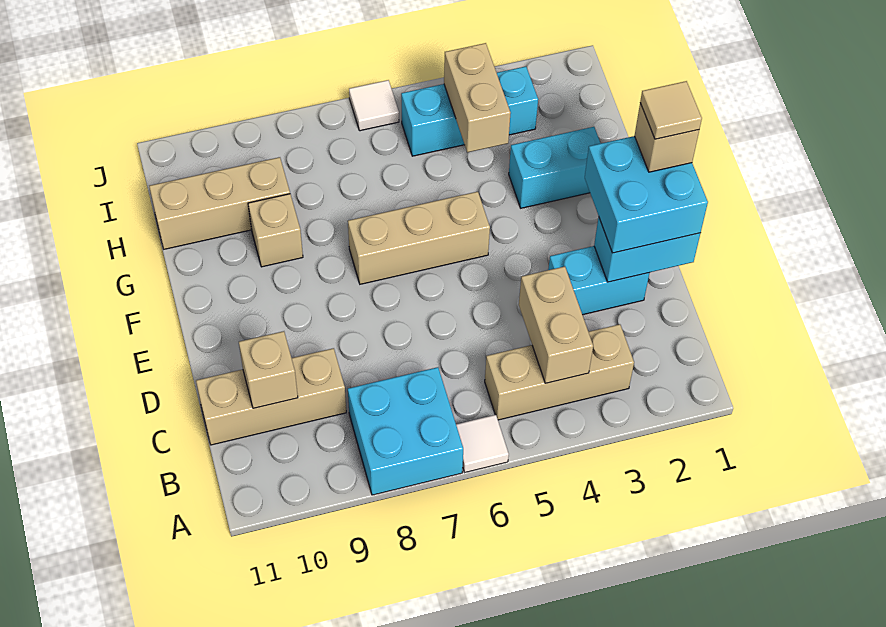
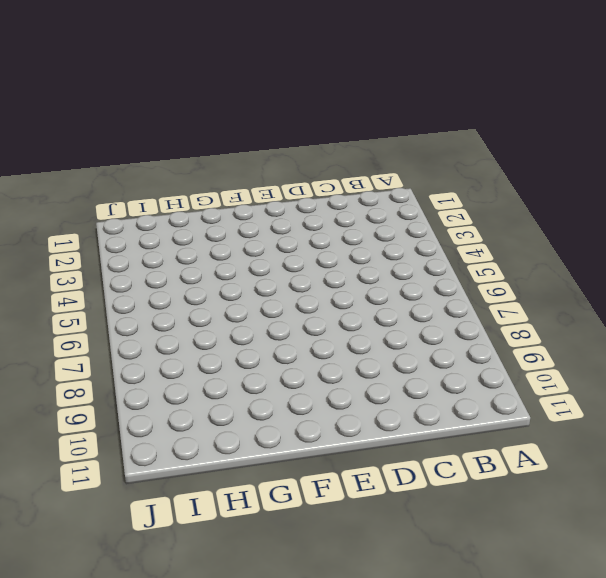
none -> white 1x1 tile [456,415,509,472]
none -> cyan 2x2 brick [348,367,463,495]
none -> tan 1x3 brick [485,324,634,420]

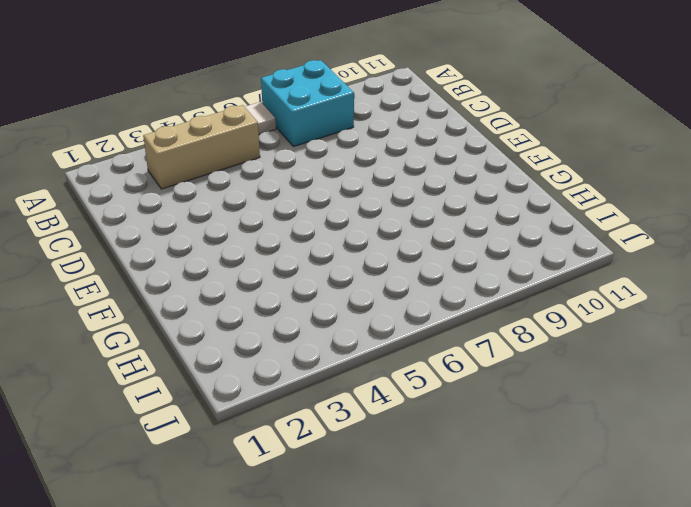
none -> tan 1x3 brick [196,348,346,445]
none -> cyan 1x2 brick [548,246,649,315]
none -> tan 1x3 brick [348,192,490,284]

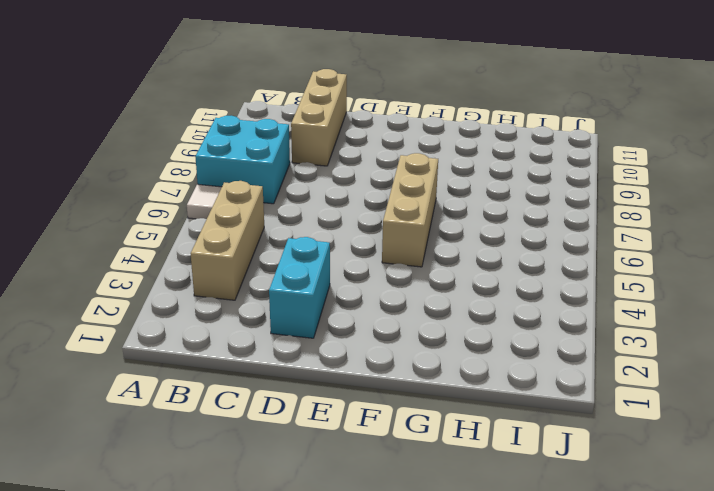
none -> cyan 1x2 brick [509,127,601,208]
none -> tan 1x1 brick [248,194,303,267]
none -> tan 1x3 brick [149,157,290,249]

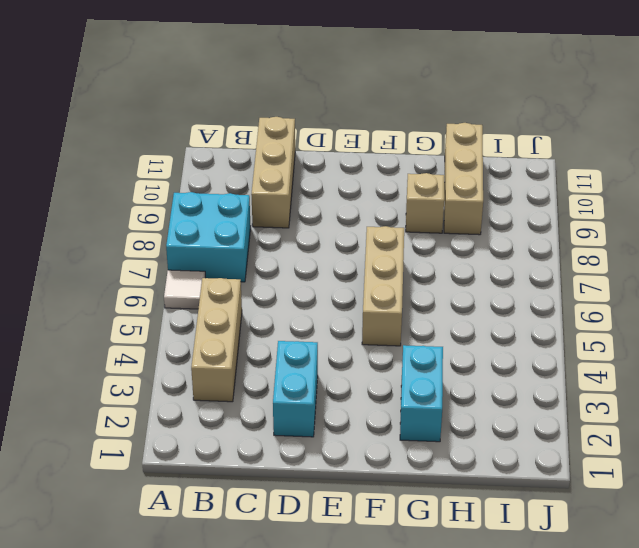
none -> cyan 1x3 brick [401,66,538,156]
none -> white 1x1 tile [349,80,399,131]
none -> tan 1x2 brick [519,266,593,383]

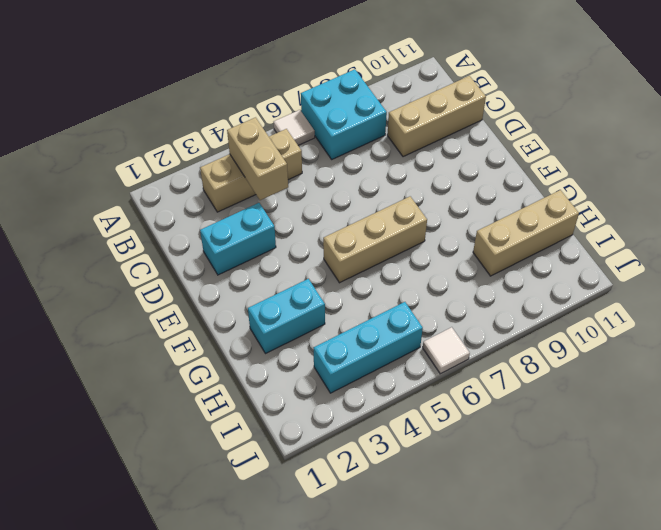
none -> tan 1x1 brick [248,194,303,267]
none -> tan 1x1 brick [239,331,298,408]
none -> cyan 1x2 brick [594,217,700,282]

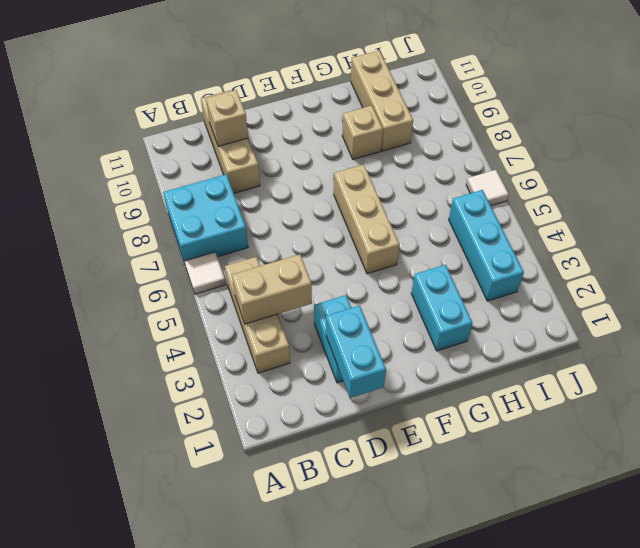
none -> tan 1x2 brick [444,43,511,152]
none -> cyan 2x2 brick [585,136,708,253]
none -> tan 1x1 brick [635,103,699,172]

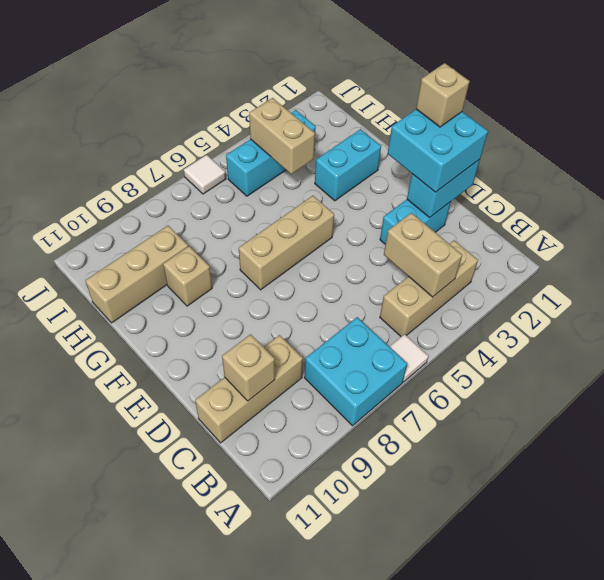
none -> tan 1x1 tile [640,81,702,139]

